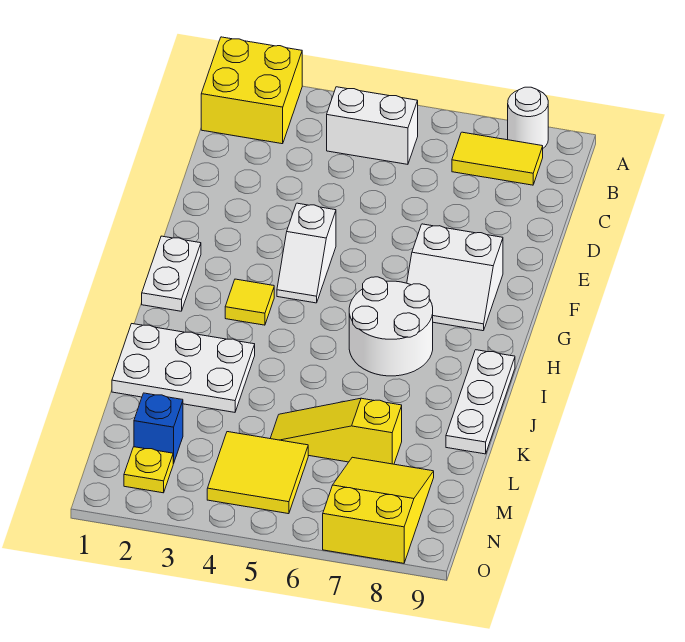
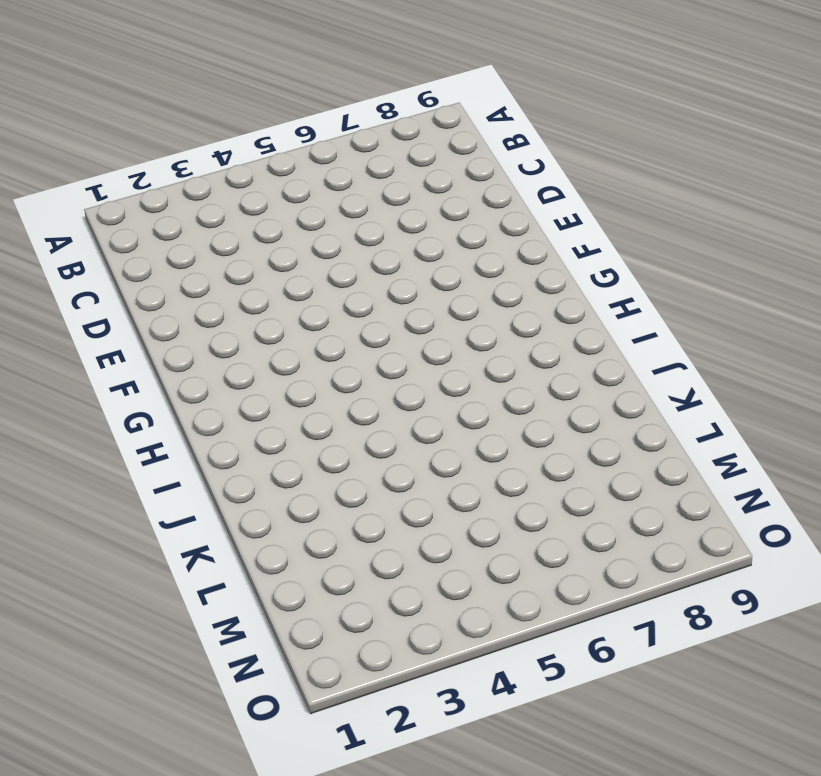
none -> yellow 2x2 brick [201,37,302,144]
none -> white 1x1 round brick [508,87,548,148]
none -> white 1x2 brick [327,87,418,164]

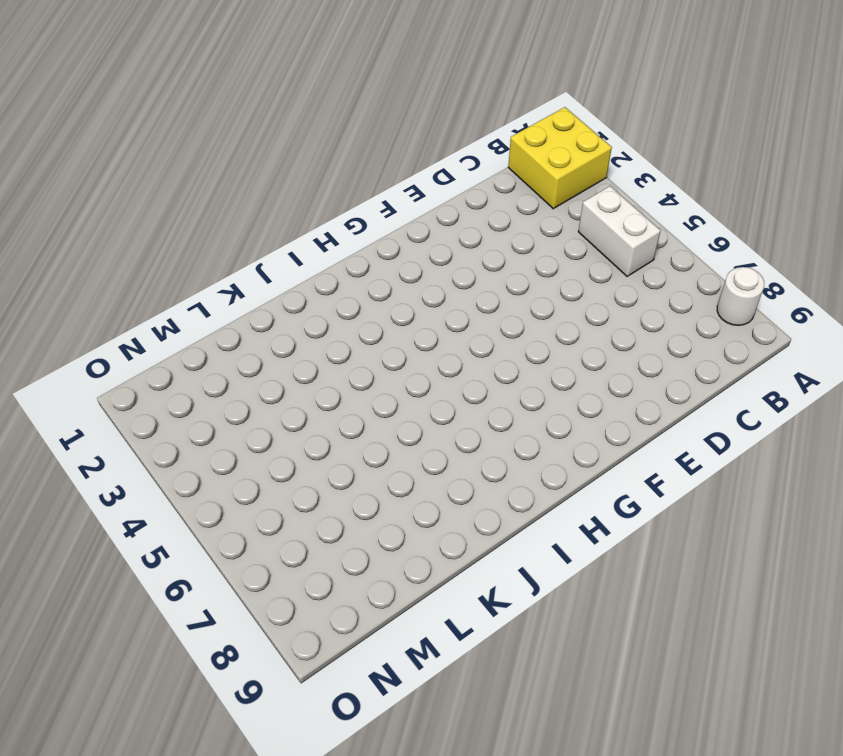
none -> yellow 1x2 tile [452,132,543,185]
none -> white 1x2 slope [277,203,336,303]
none -> white 2x2 slope [407,224,503,331]

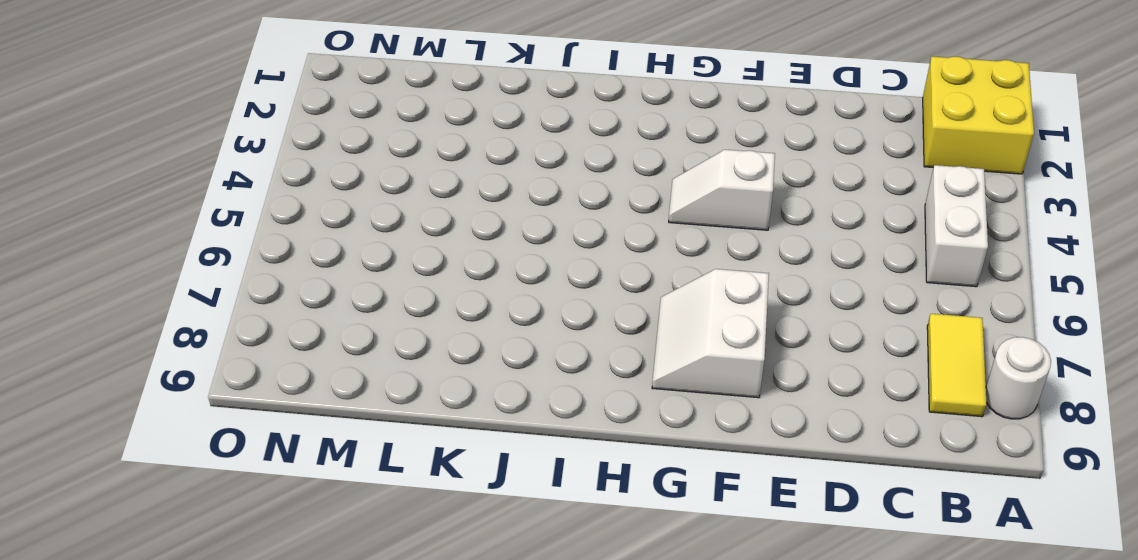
none -> white 1x2 plate [142,236,201,311]
none -> yellow 1x1 tile [225,279,274,325]
none -> white 2x2 round brick [349,277,433,376]

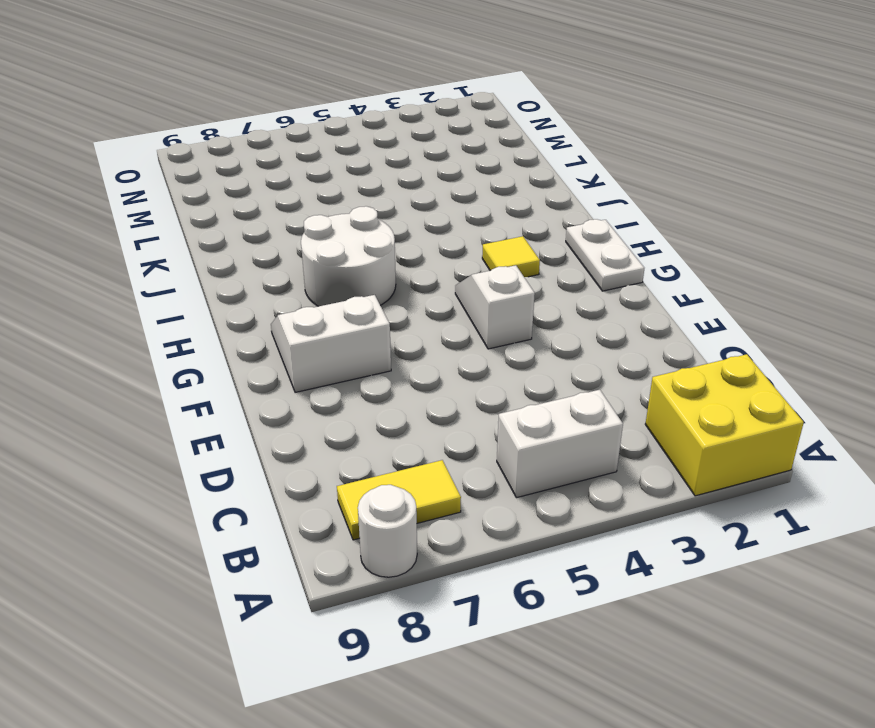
none -> white 1x3 plate [446,350,515,454]
none -> white 2x3 plate [112,324,255,412]
none -> yellow 1x3 slope [270,398,402,464]

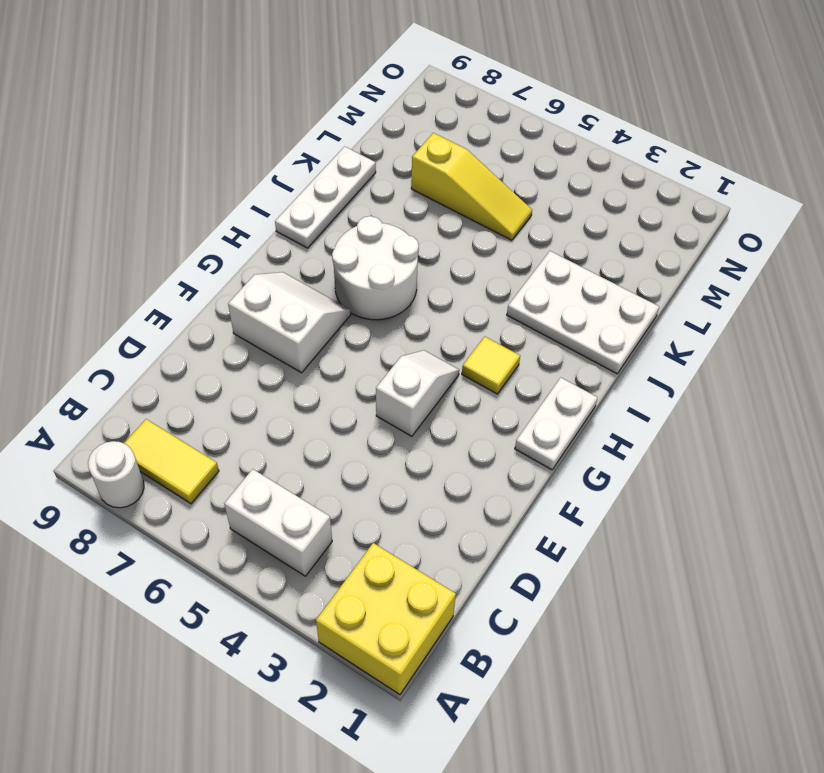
none -> blue 1x1 brick [134,393,183,464]
none -> yellow 2x2 tile [207,432,308,514]
none -> yellow 2x3 slope [323,457,434,563]

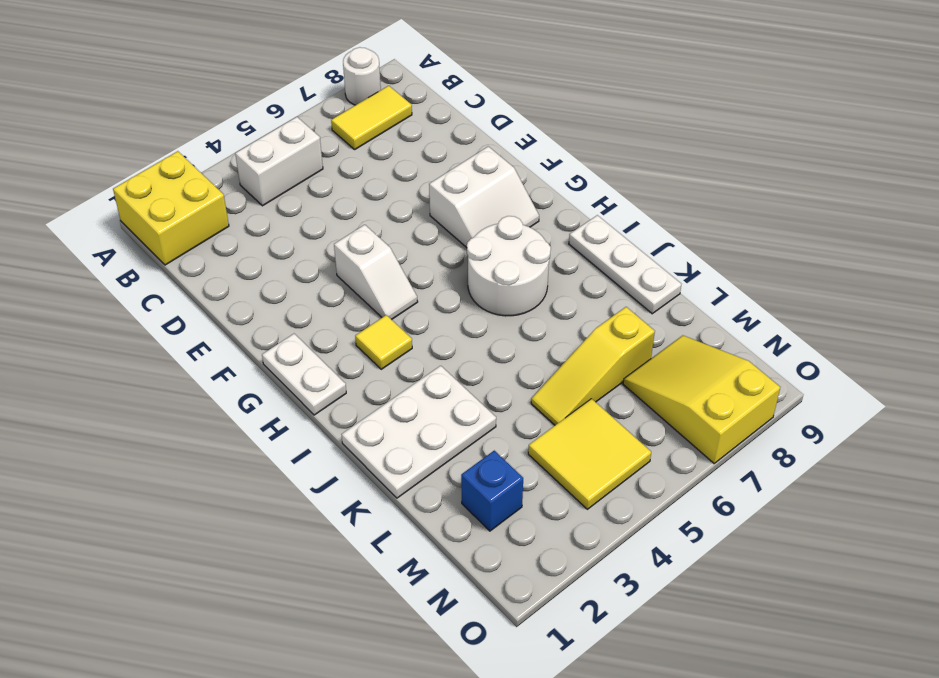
none -> yellow 1x1 plate [124,447,173,493]

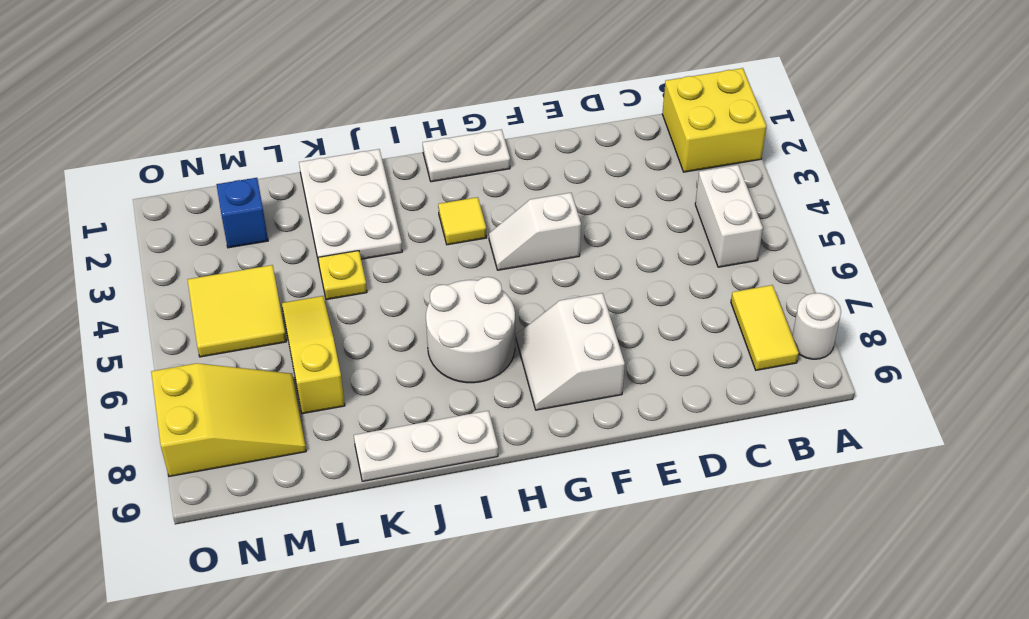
yellow 1x1 plate [318,251,367,300] -> yellow 1x1 plate moved to [124,447,173,493]

